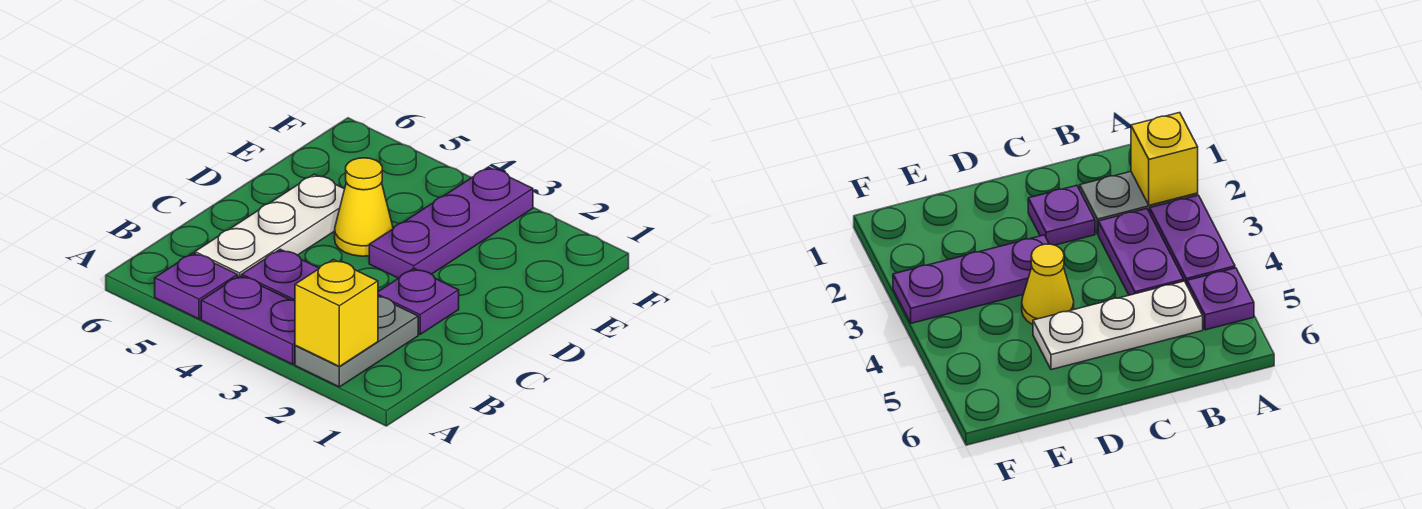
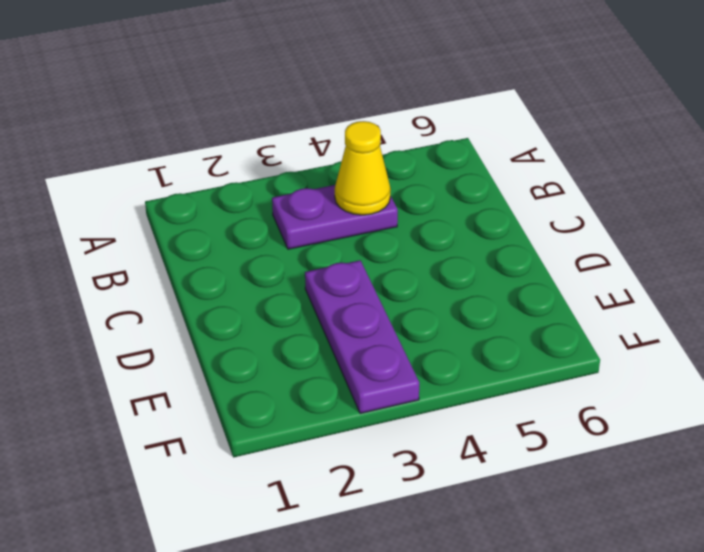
yellow 1x1 cone [335,121,391,215] -> yellow 1x1 cone moved to [335,158,393,256]
none -> grey 1x2 plate [295,297,418,387]
none -> purple 1x2 plate [201,276,295,364]

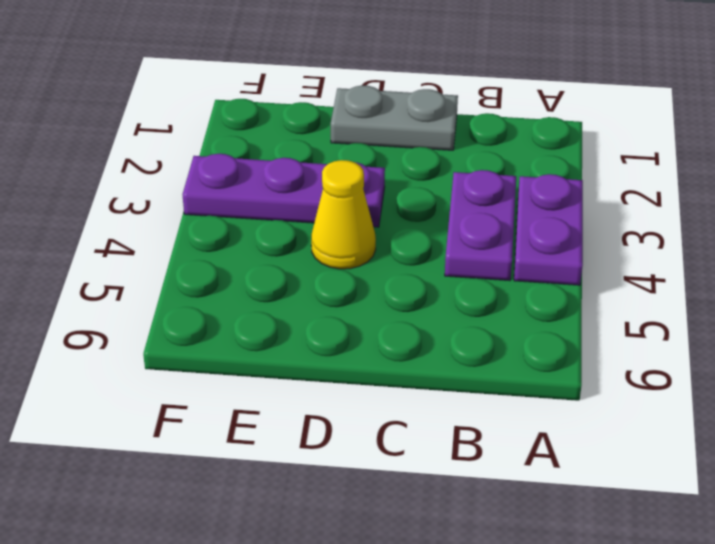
grey 1x2 plate [331,85,458,150] -> grey 1x2 plate moved to [295,297,418,387]
none -> purple 1x1 plate [155,253,238,319]
none -> white 1x3 plate [195,174,345,276]

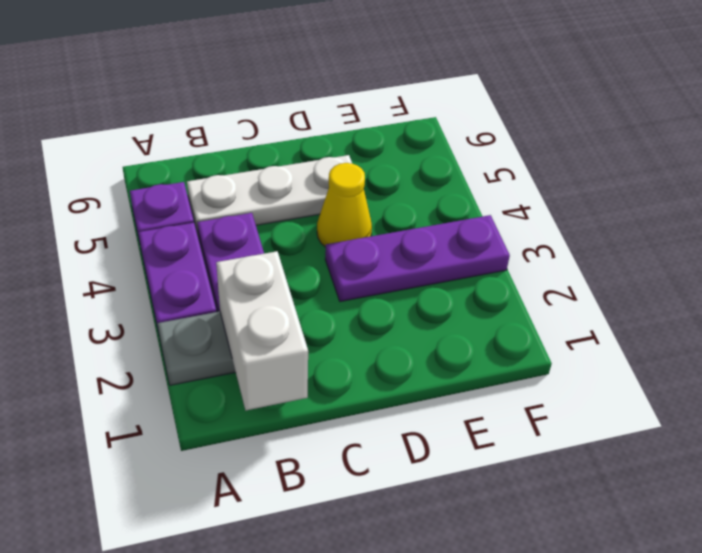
white 1x2 brick [216,251,308,410] -> none
none -> purple 1x1 plate [378,268,459,334]
none -> yellow 1x1 brick [295,259,378,366]

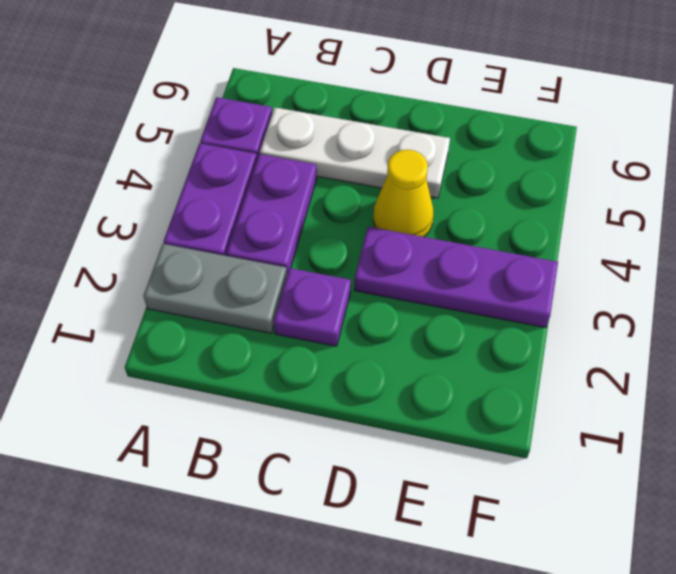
none -> yellow 1x1 brick [295,259,378,366]

